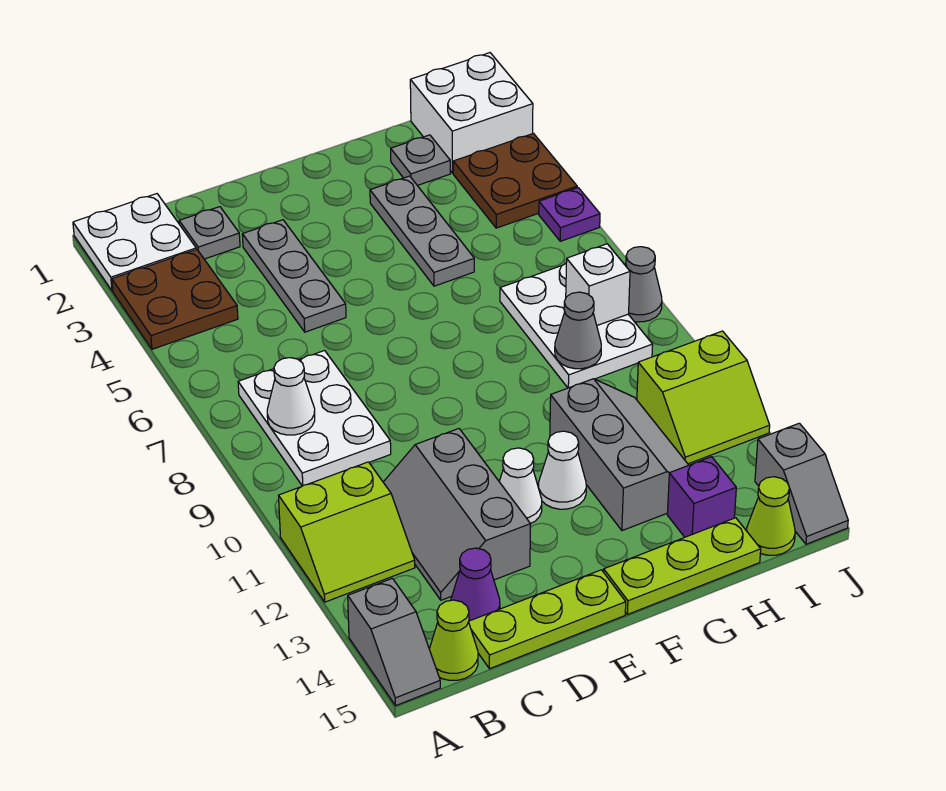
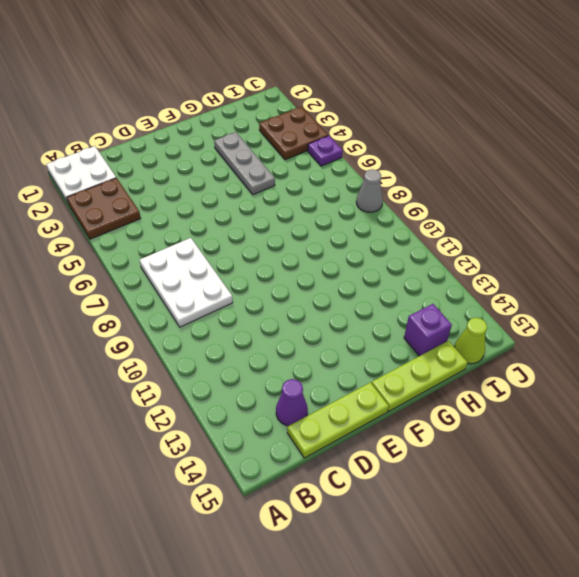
none -> lime 2x2 slope [279,462,415,602]
none -> grey 1x2 slope [348,578,440,706]
none -> lime 1x1 cone [429,600,478,680]

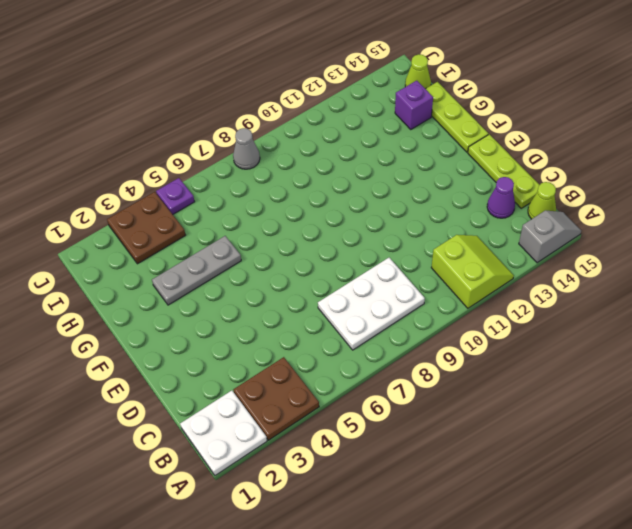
none -> grey 1x1 plate [179,207,240,259]
none -> grey 2x3 slope [383,429,531,600]
none -> grey 1x3 plate [242,220,346,332]

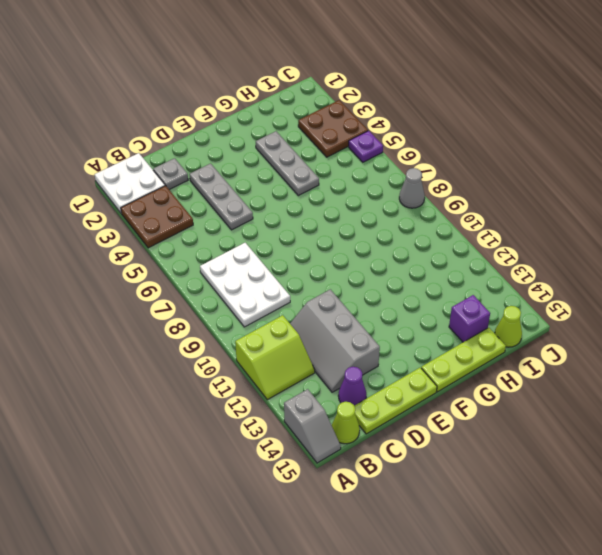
none -> white 1x1 cone [499,448,542,524]
none -> white 1x1 cone [538,431,586,509]
none -> grey 2x3 slope [550,379,688,531]

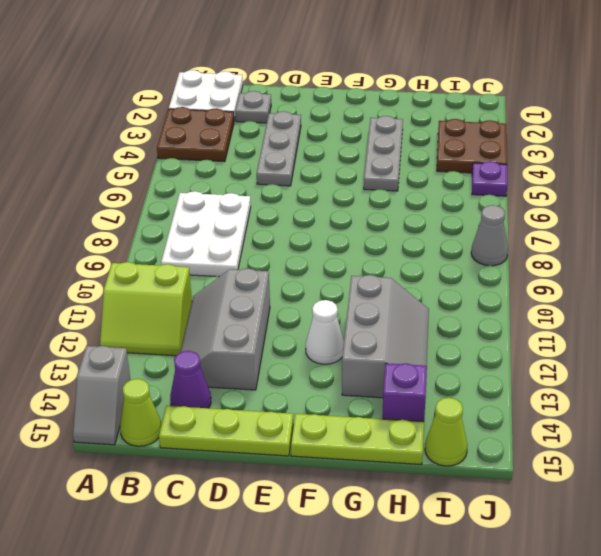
none -> white 1x1 cone [499,448,542,524]
none -> grey 1x1 plate [391,135,450,185]
none -> white 2x3 plate [500,264,653,388]

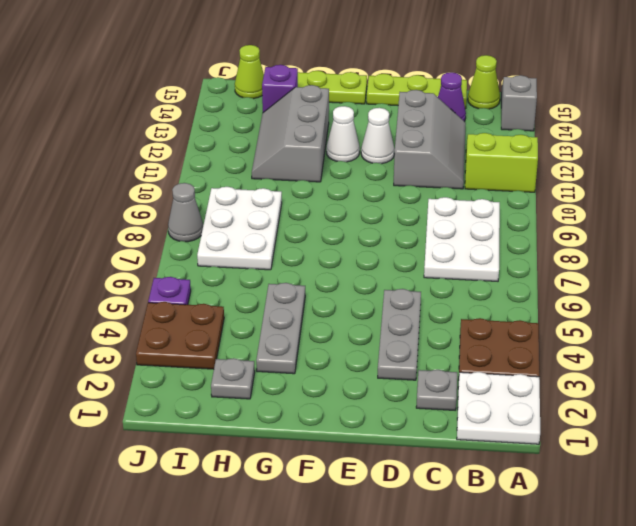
none -> white 2x2 brick [410,53,533,173]
none -> lime 2x2 slope [637,331,770,464]
none -> grey 1x2 slope [755,423,848,544]

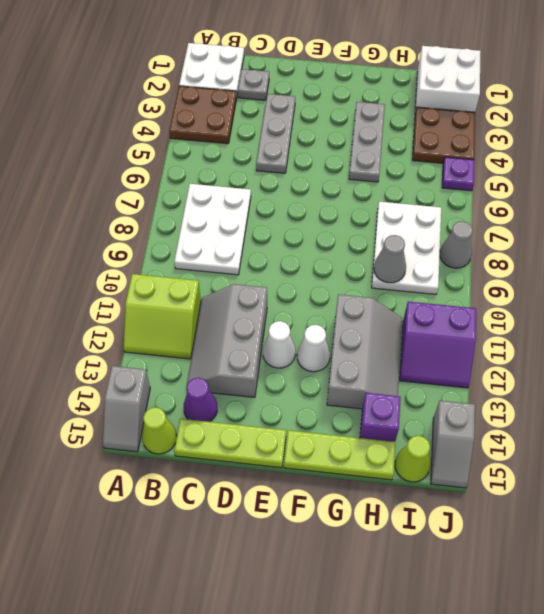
purple 2x2 slope [400,302,476,388] -> lime 2x2 slope [637,331,770,464]
none -> grey 1x1 plate [391,135,450,185]
none -> white 1x1 cone [267,358,315,435]
none -> white 1x1 brick [566,244,630,325]

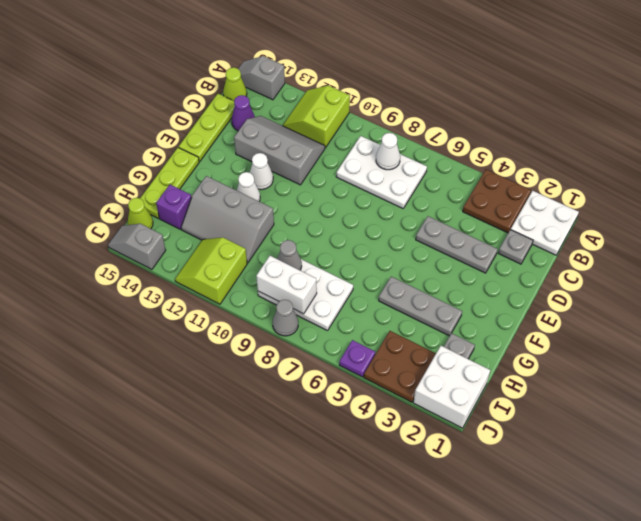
white 1x2 brick [256,256,317,314] -> white 1x1 brick [566,244,630,325]

